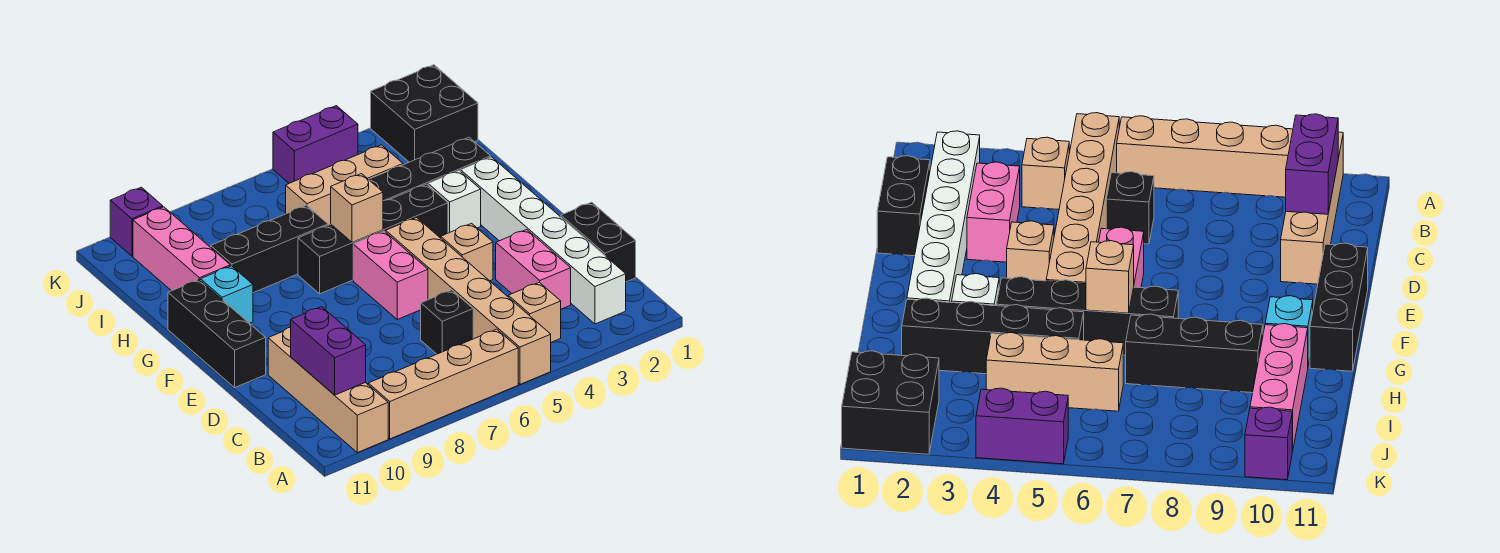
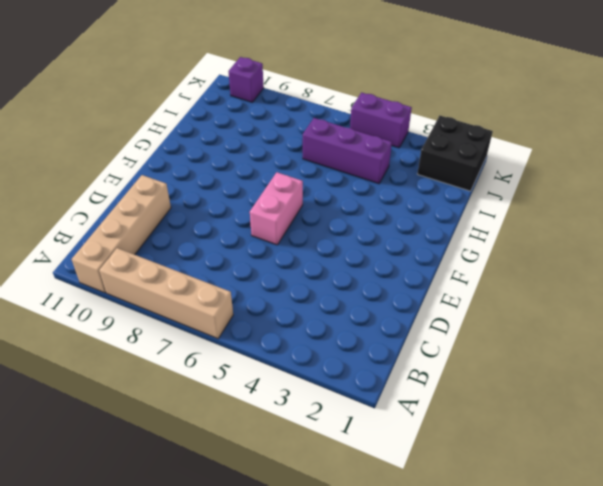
purple 1x3 brick [303,118,392,184] -> tan 1x3 brick [286,145,403,225]
none -> tan 1x6 brick [386,218,551,384]
none -> white 1x6 brick [461,157,626,324]
none -> tan 1x1 brick [508,282,561,342]

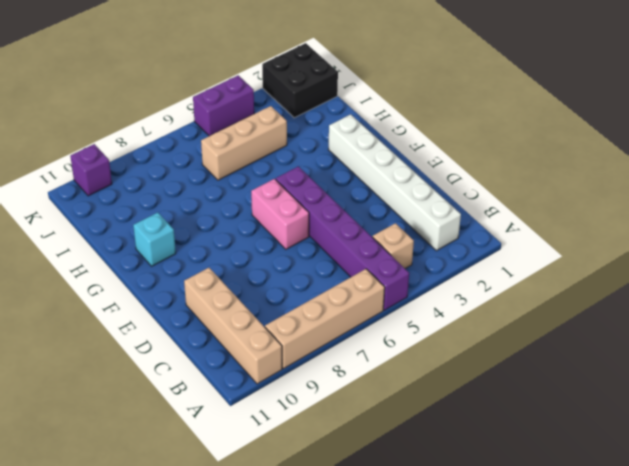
purple 1x6 brick [276,166,409,310] -> tan 1x6 brick [386,218,551,384]
none -> black 1x2 brick [561,202,636,282]
none -> pink 1x2 brick [496,230,571,309]
none -> black 1x1 brick [421,290,473,354]

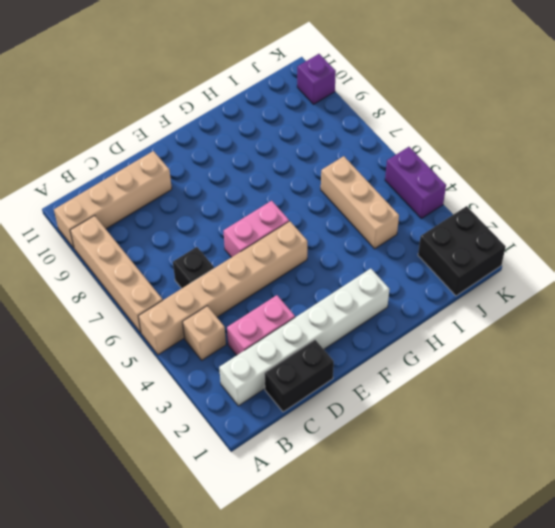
none -> tan 1x1 brick [441,223,493,281]
none -> black 1x3 brick [168,280,266,387]
none -> white 1x1 brick [428,171,481,233]

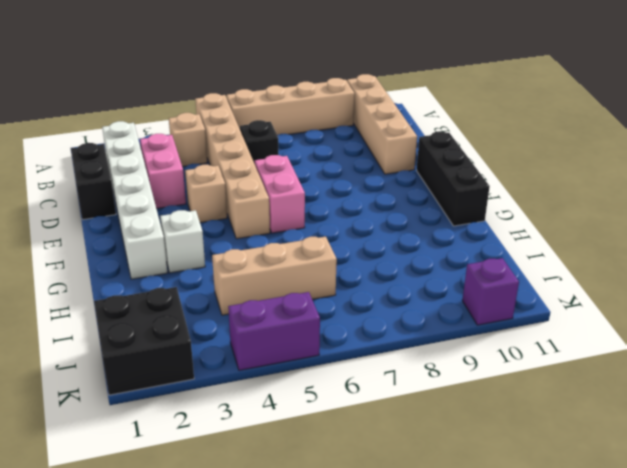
none -> black 1x4 brick [298,184,448,294]
none -> cyan 1x1 brick [201,266,253,323]
none -> black 1x4 brick [369,137,491,201]

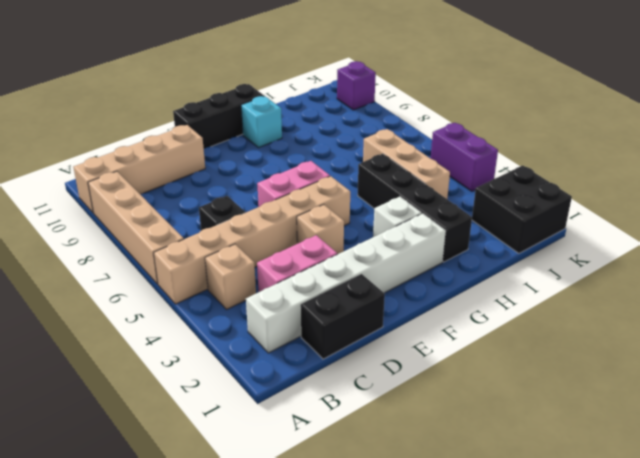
none -> black 1x4 brick [298,184,448,294]
none -> black 1x3 brick [211,205,328,293]
none -> pink 1x3 brick [133,207,230,291]

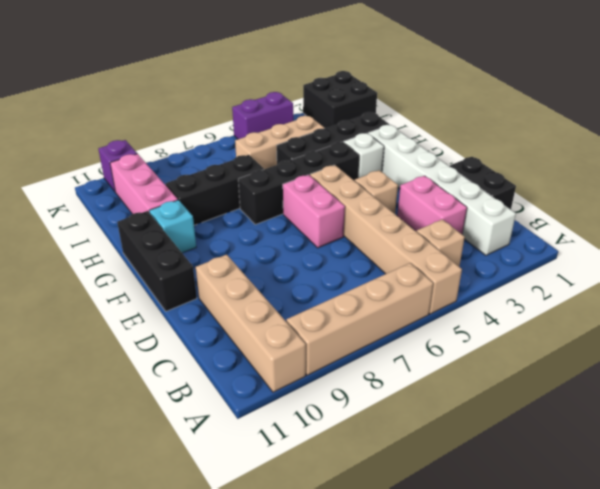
none -> black 1x1 brick [421,290,473,354]
none -> purple 1x2 brick [291,307,366,395]
none -> tan 1x1 brick [331,174,383,243]

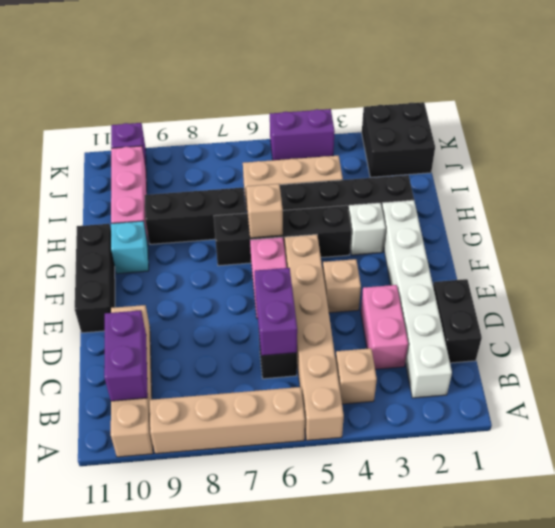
purple 1x2 brick [255,268,297,356] -> none

